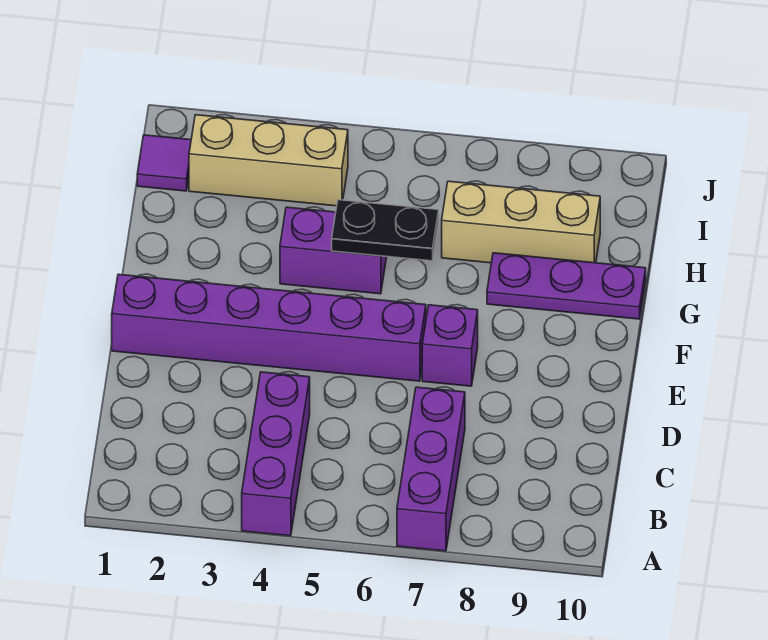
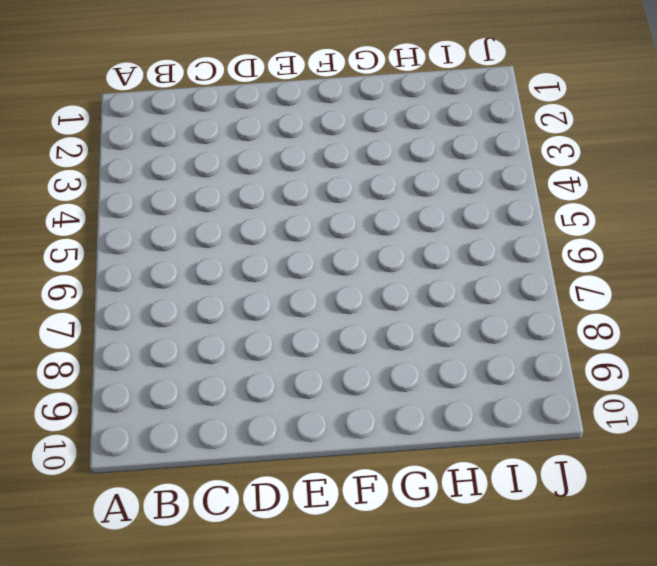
none -> purple 1x3 brick [242,372,310,536]
none -> purple 1x3 brick [397,387,465,551]

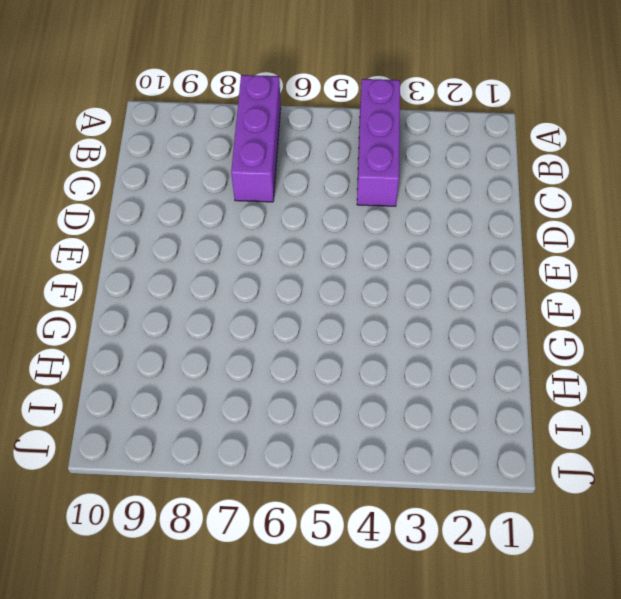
none -> purple 1x6 brick [112,274,426,381]
none -> purple 1x1 brick [422,305,478,386]

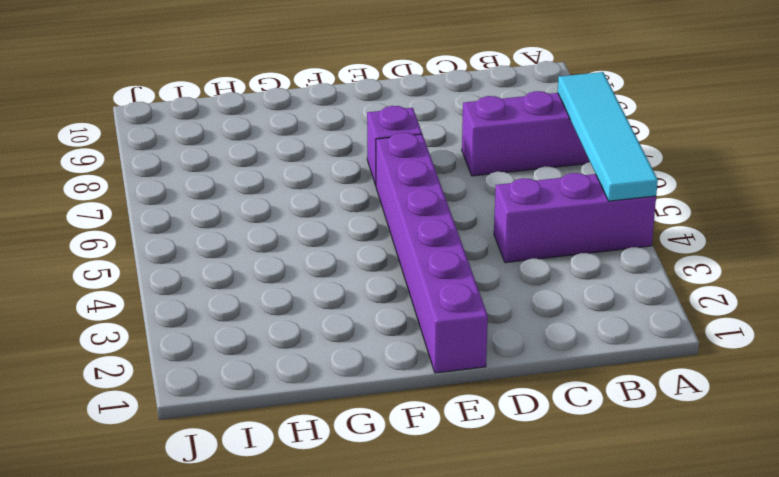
cyan 1x4 tile [558,72,658,201] -> none
none -> purple 1x2 brick [280,207,387,294]
none -> purple 1x3 plate [487,253,646,319]

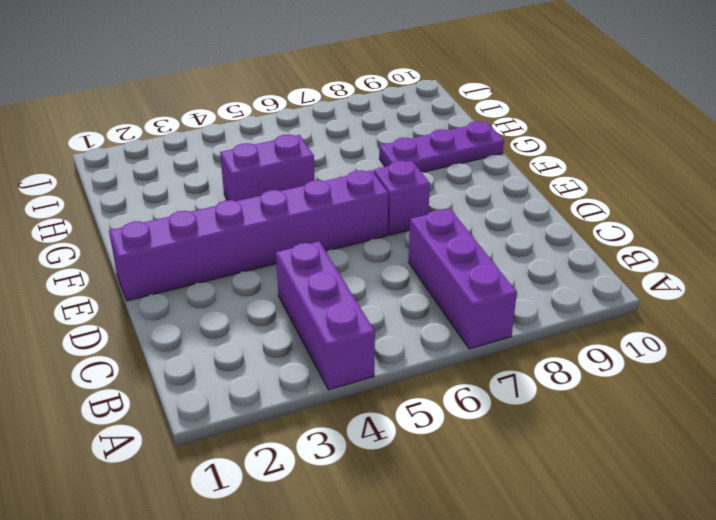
none -> tan 1x3 brick [442,181,600,263]
none -> purple 1x1 tile [137,135,191,191]

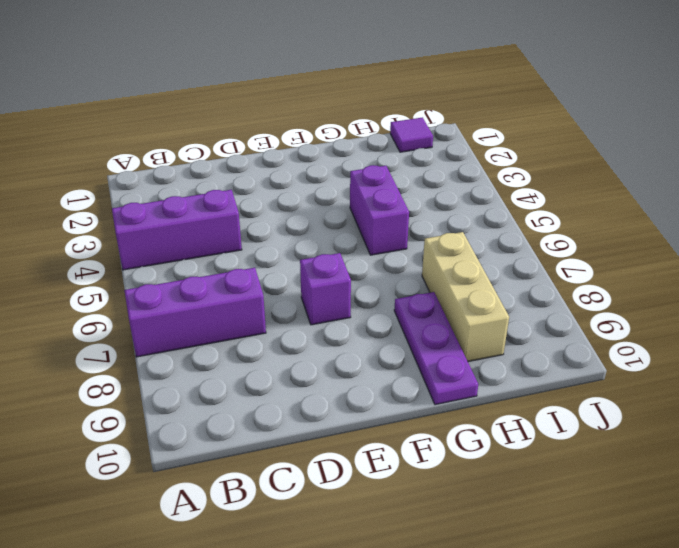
none -> purple 1x6 brick [112,274,426,381]
none -> tan 1x3 brick [189,115,348,206]

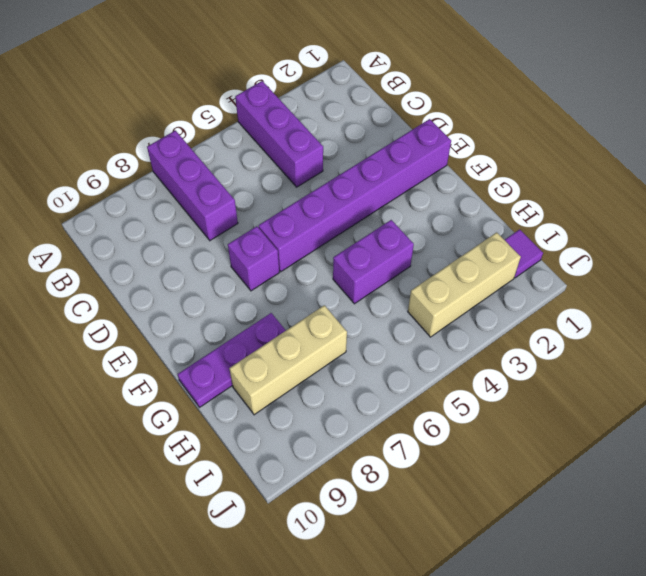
none -> black 1x2 plate [332,200,439,261]

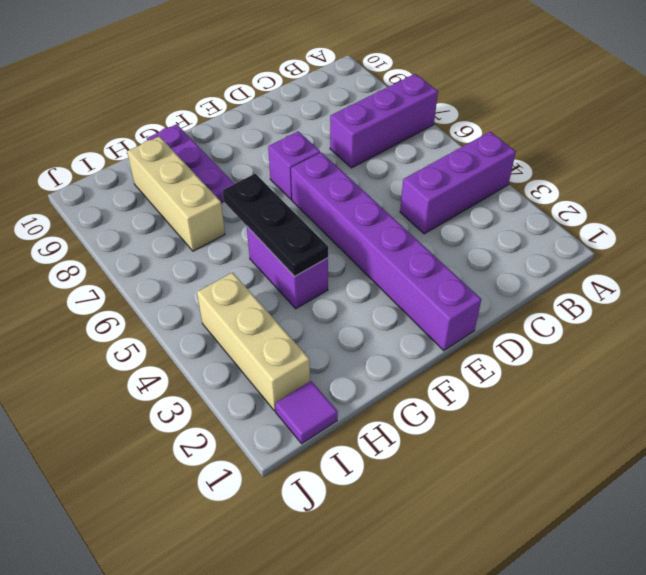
black 1x3 plate [222,174,328,277] -> black 1x2 plate [332,200,439,261]

